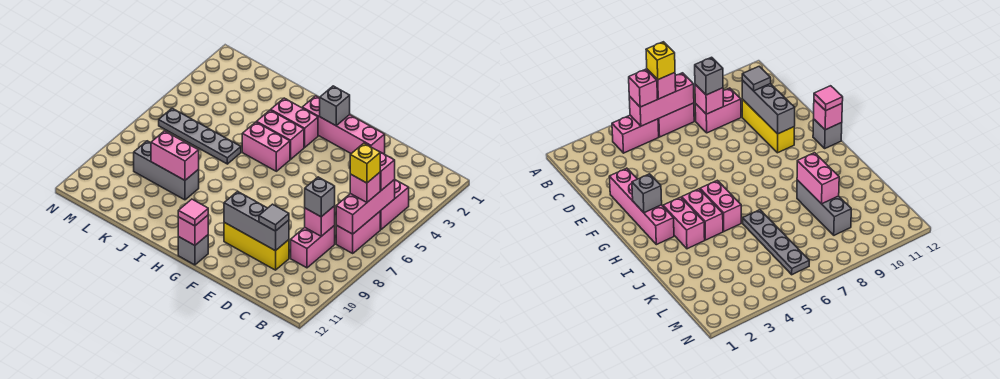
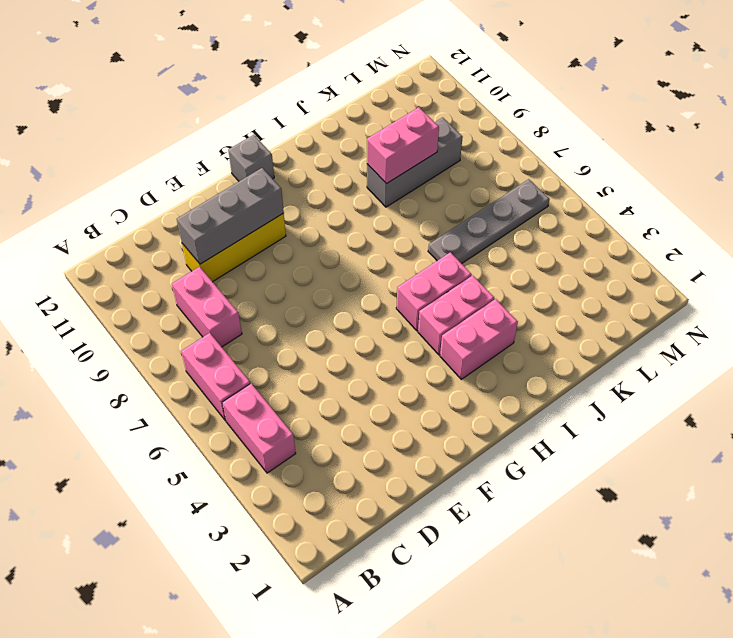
none -> pink 1x4 brick [302,96,385,154]
none -> pink 1x3 brick [336,180,395,234]
none -> pink 1x1 brick [305,206,335,236]

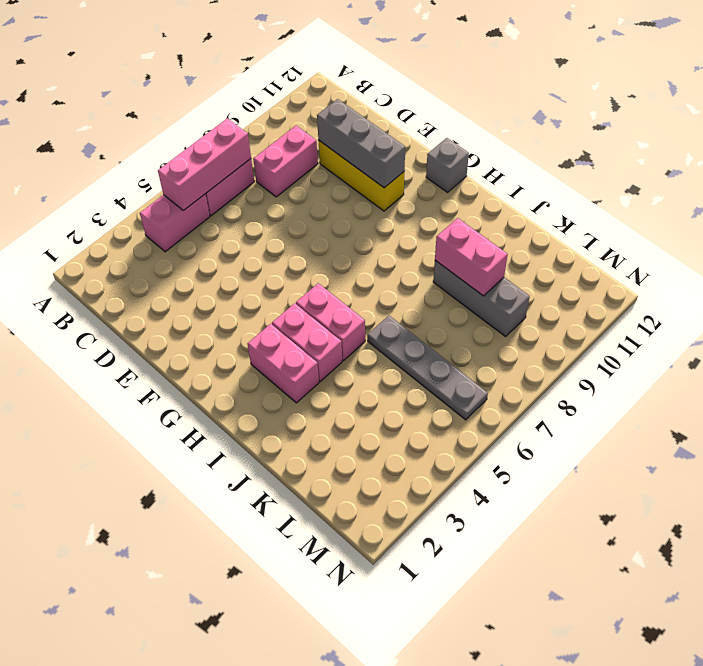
none -> pink 1x4 brick [302,96,385,154]
none -> pink 1x1 brick [305,206,335,236]
none -> grey 1x1 brick [320,86,350,126]

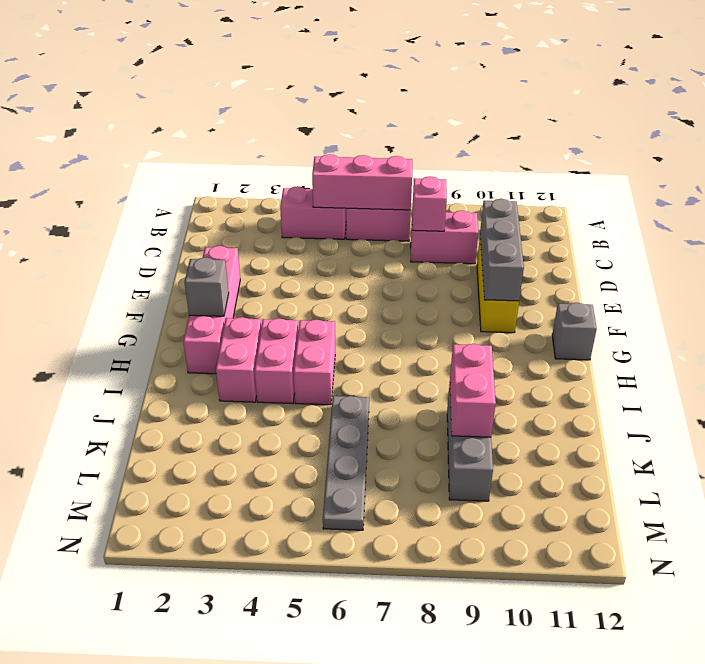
none -> pink 1x1 brick [178,215,208,245]
none -> pink 1x1 brick [380,152,395,190]
none -> pink 1x1 brick [350,172,380,202]

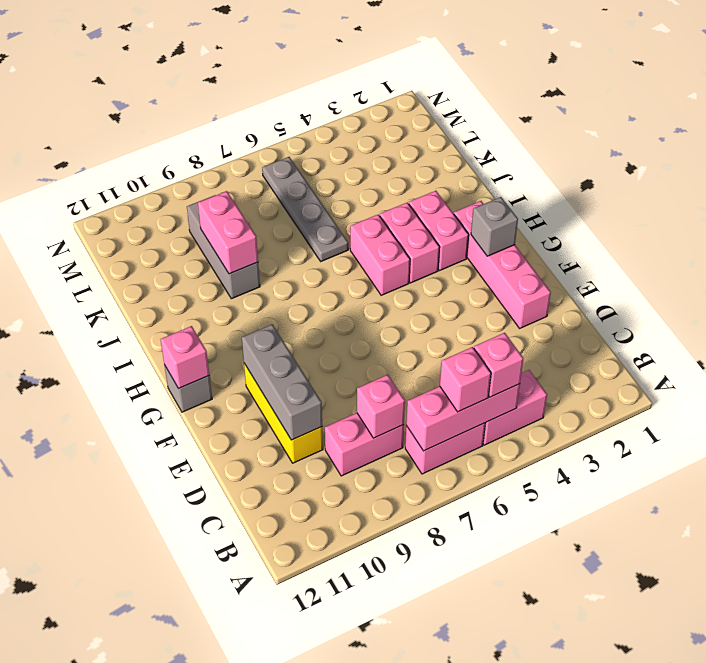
none -> grey 1x1 brick [305,177,335,217]
none -> grey 1x1 tile [259,204,289,231]
none -> pink 1x1 tile [178,199,208,226]

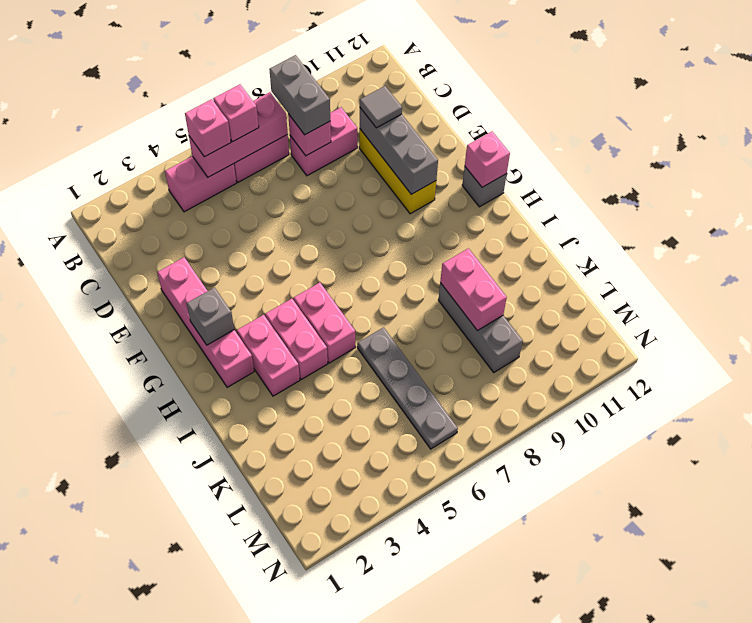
grey 1x2 brick [269,55,330,135] -> grey 1x1 brick [305,177,335,217]
none -> pink 1x1 tile [178,199,208,226]
none -> yellow 1x1 brick [350,143,380,183]

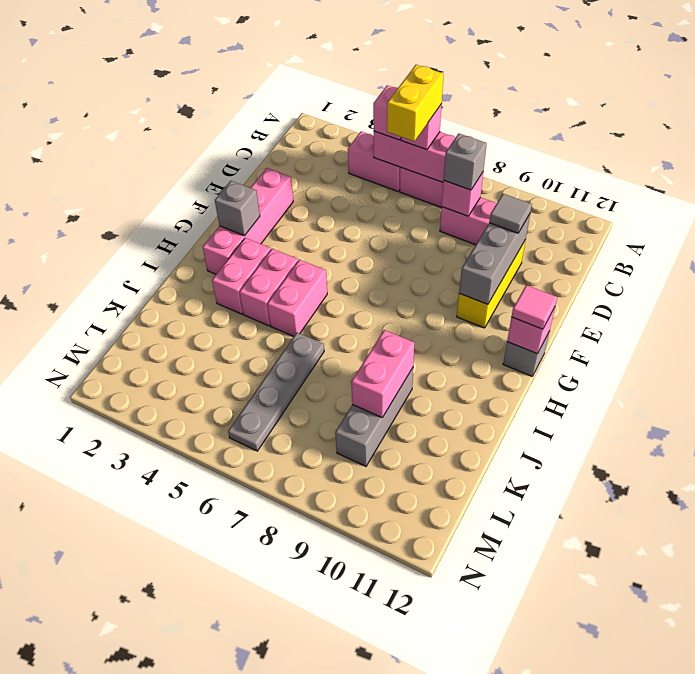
yellow 1x2 brick [387,65,444,141] -> yellow 1x1 brick [350,143,380,183]

